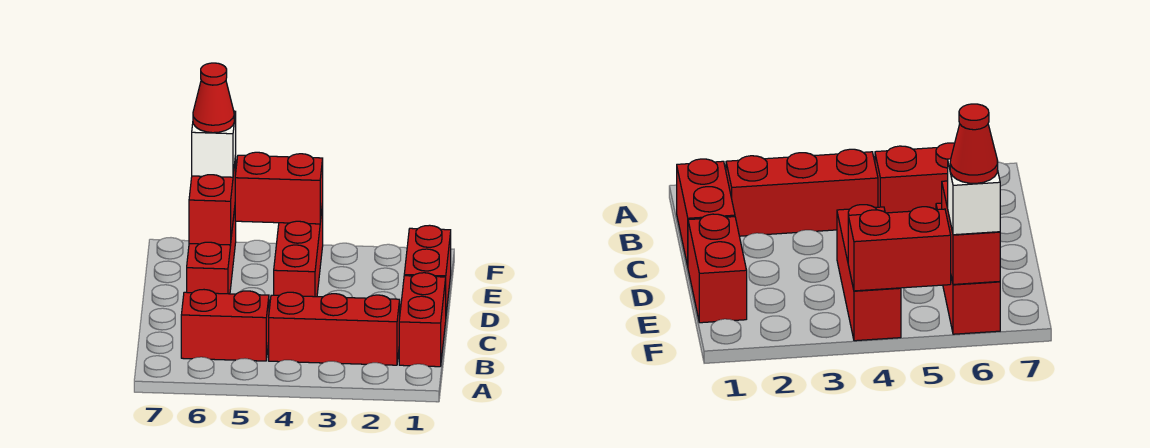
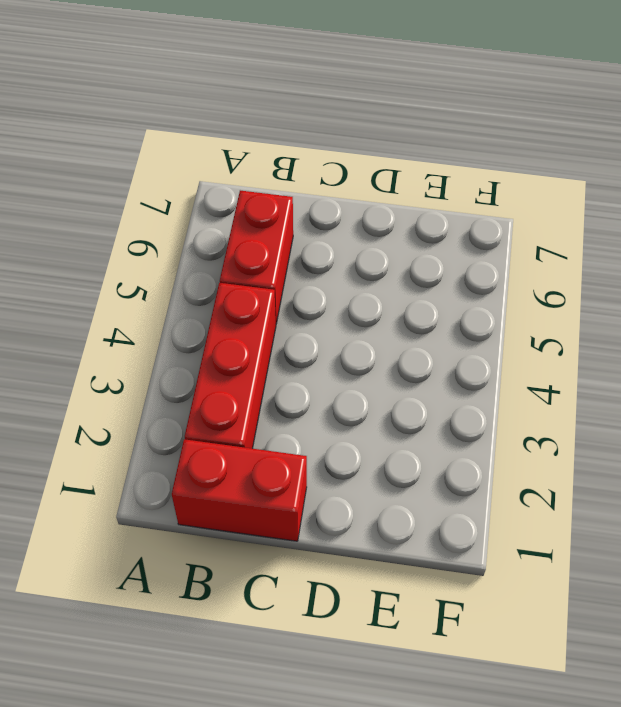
none -> red 1x2 brick [404,225,451,313]
none -> red 1x3 brick [274,204,323,297]

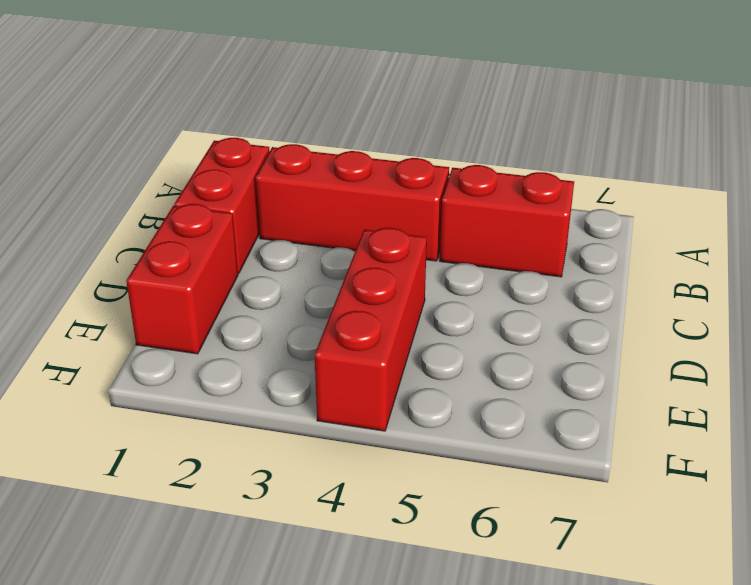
none -> red 1x3 brick [187,208,236,294]
none -> red 1x2 brick [189,156,236,245]

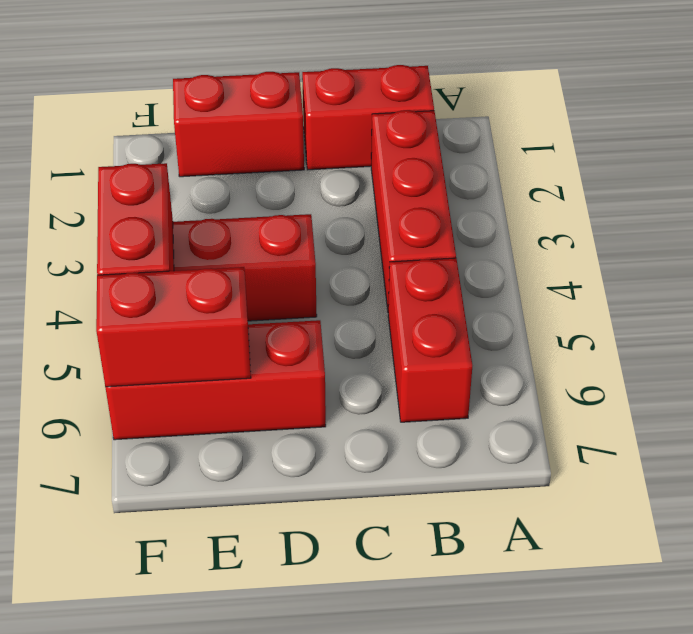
none -> white 1x1 brick [192,111,236,177]
none -> red 1x1 cone [193,63,234,133]

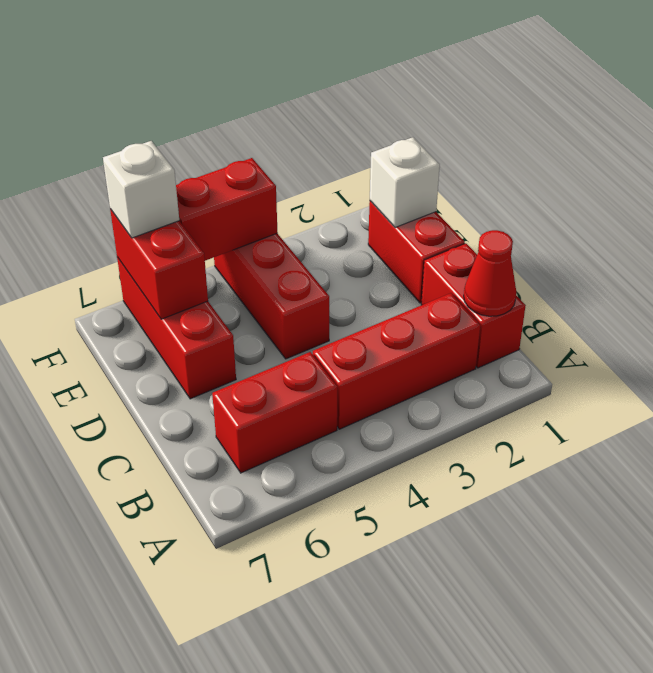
red 1x1 cone [464,230,516,316] -> red 1x1 cone moved to [193,63,234,133]
white 1x1 brick [370,137,440,228] -> none

